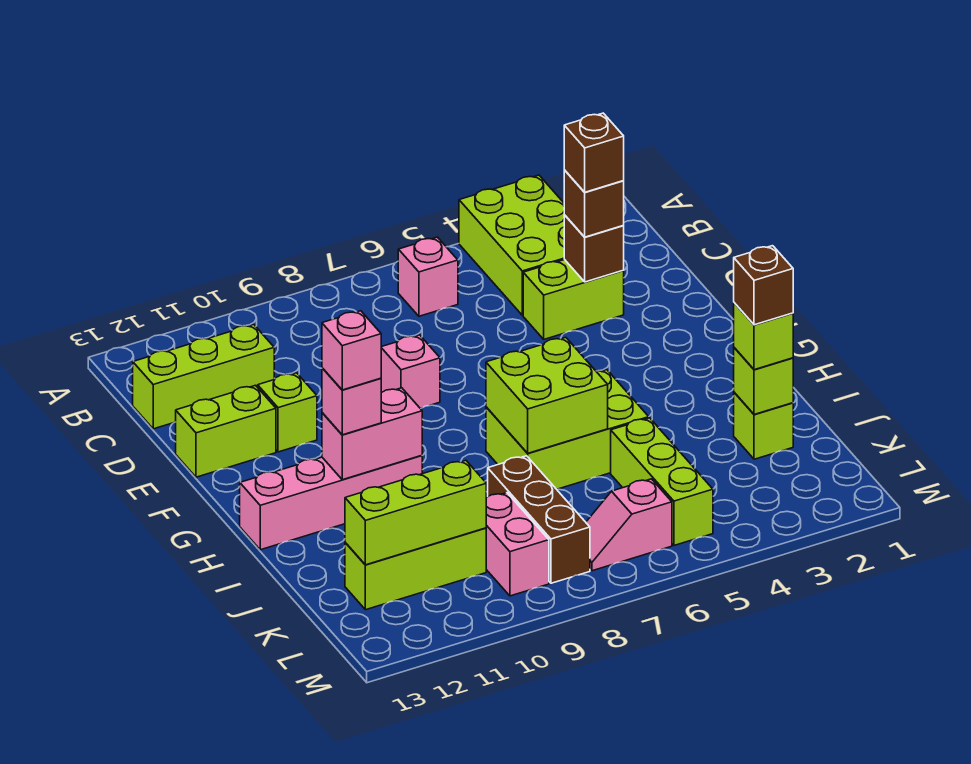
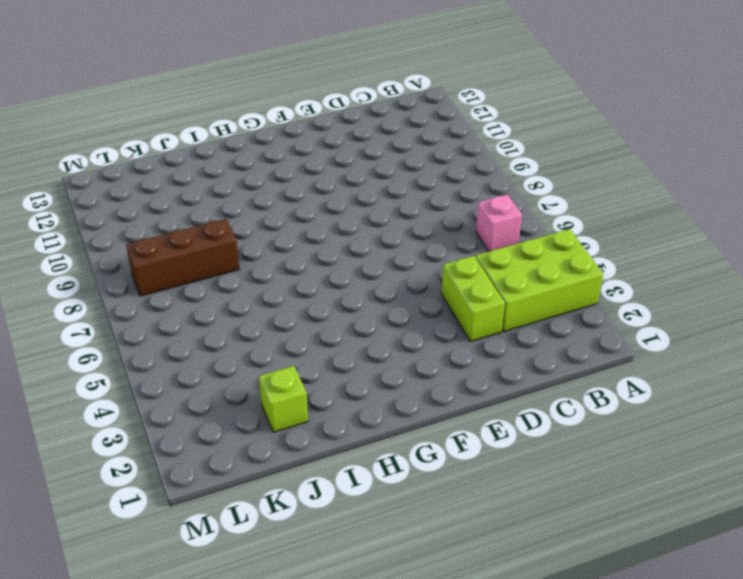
none -> lime 1x3 brick [133,324,274,429]
none -> pink 1x1 brick [381,335,440,408]
none -> lime 1x1 brick [258,373,317,452]

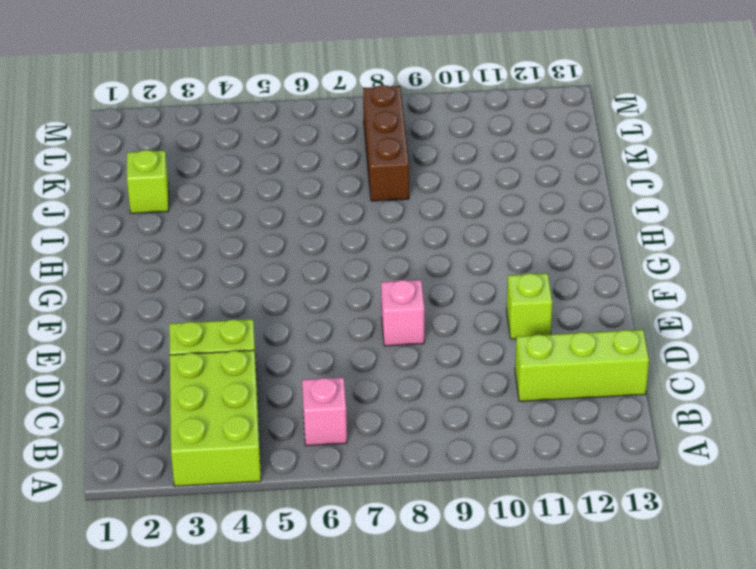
none -> lime 1x2 brick [176,385,276,477]
none -> lime 2x3 brick [486,370,649,489]
none -> pink 1x4 brick [240,455,422,550]

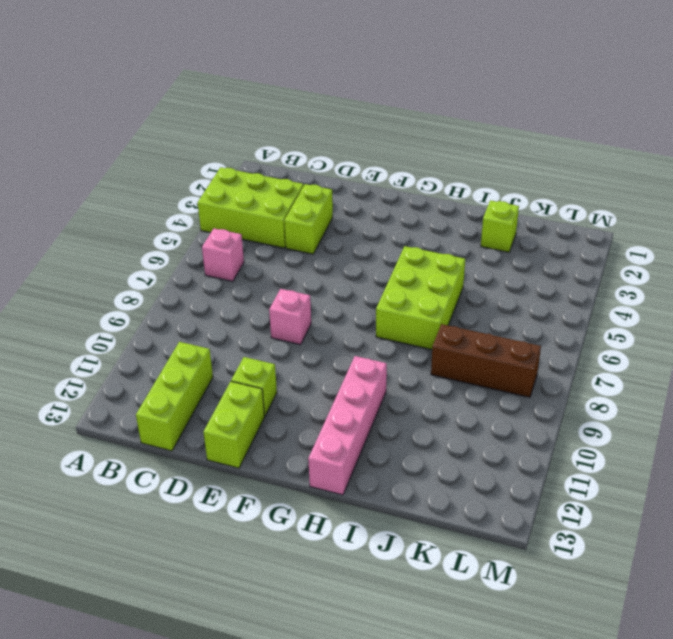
none -> lime 1x3 brick [611,418,713,545]
none -> pink 1x2 brick [486,493,549,596]
none -> lime 1x3 brick [345,528,486,610]

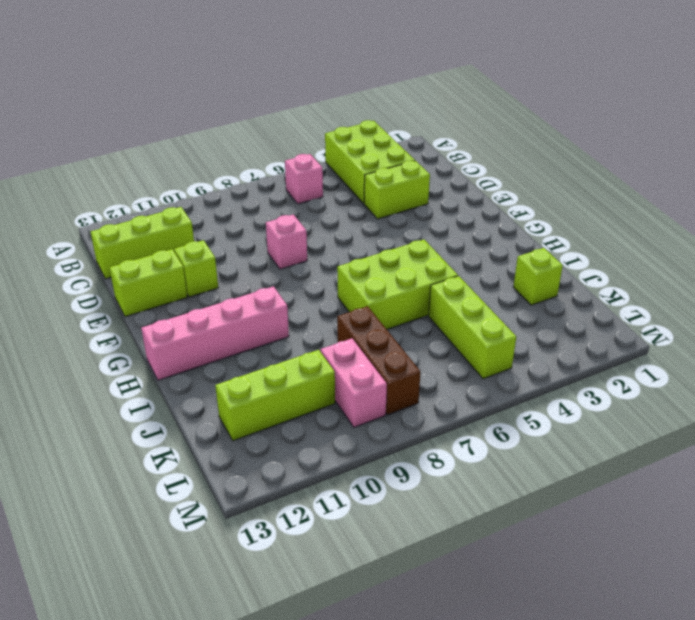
none -> pink 1x2 slope [586,479,672,571]
none -> brown 1x1 brick [564,215,624,282]
none -> lime 2x2 brick [486,337,608,453]

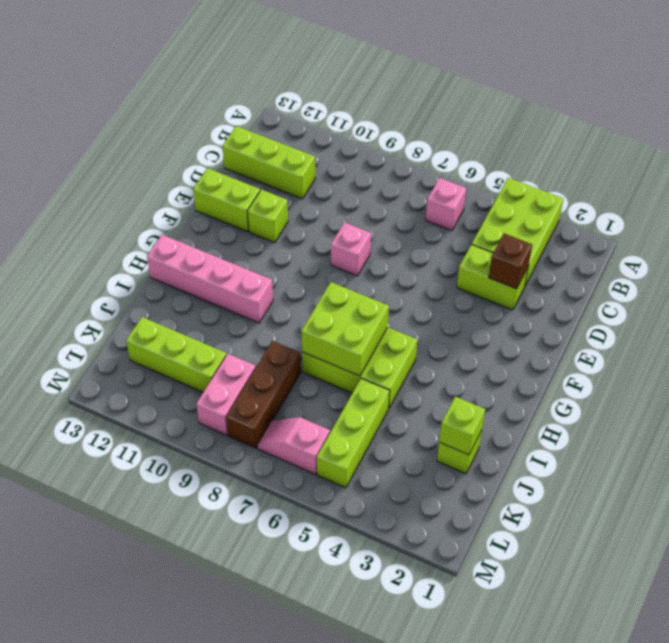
none -> pink 1x2 brick [322,388,422,480]
none -> lime 1x3 brick [345,460,486,565]
none -> brown 1x1 brick [564,170,624,237]

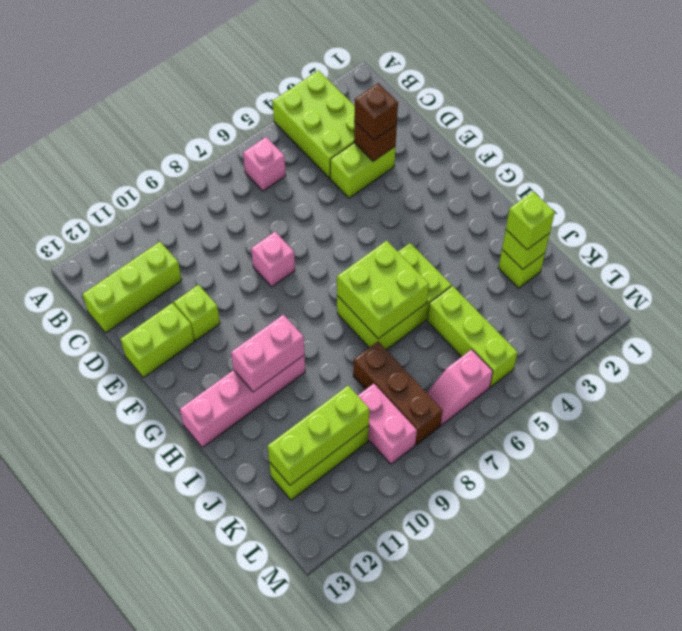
none -> pink 1x1 brick [322,368,381,435]
none -> brown 1x1 brick [564,113,624,192]
none -> pink 1x1 brick [322,311,381,390]

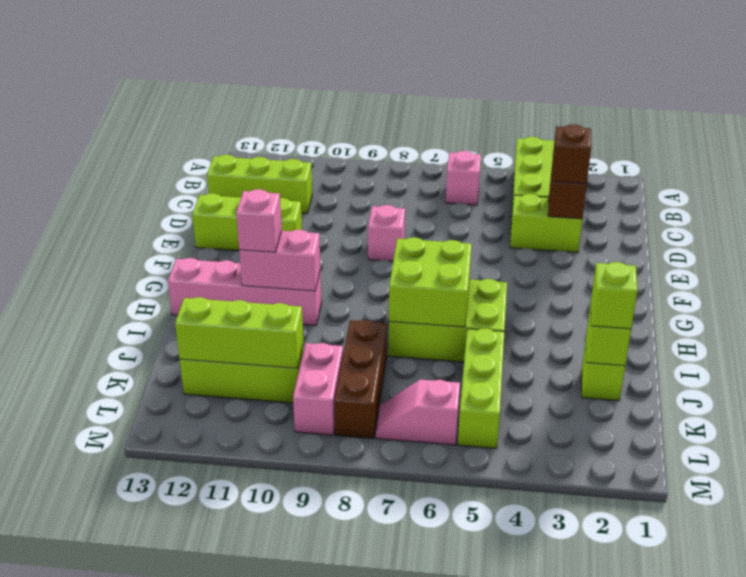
none -> brown 1x1 brick [564,113,624,192]
none -> pink 1x1 brick [322,311,381,390]
none -> brown 1x1 brick [734,246,793,325]

